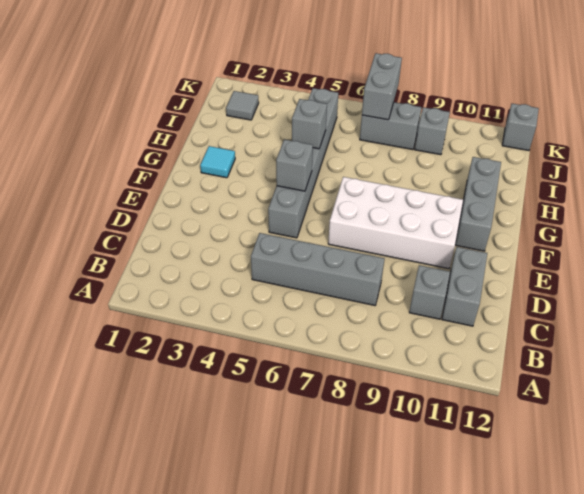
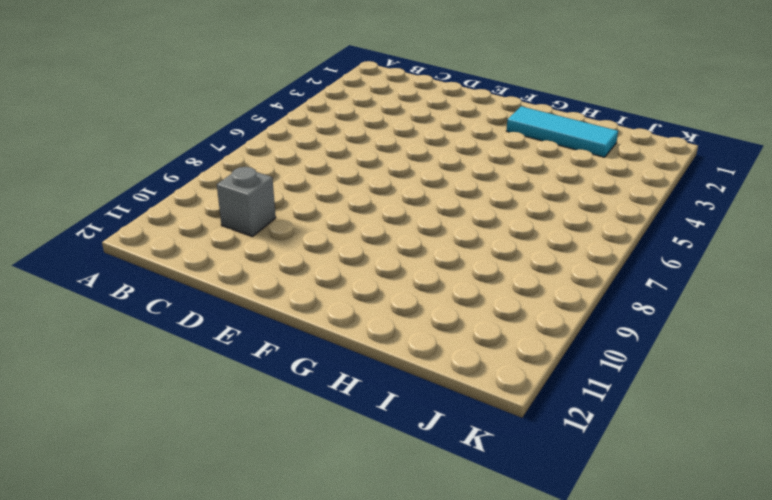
cyan 1x3 tile [507,106,618,157] -> cyan 1x1 tile [200,146,235,178]
none -> grey 1x4 brick [251,233,384,305]
none -> grey 1x2 brick [442,247,487,326]
none -> grey 1x6 brick [268,88,338,238]

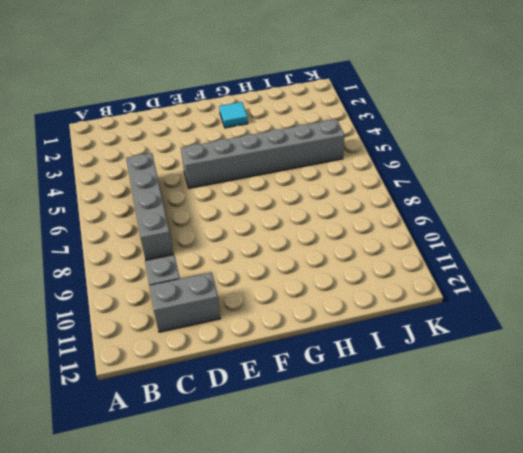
none -> white 2x4 brick [328,177,463,269]
none -> grey 1x3 brick [455,157,501,251]
none -> grey 1x1 tile [226,91,259,120]

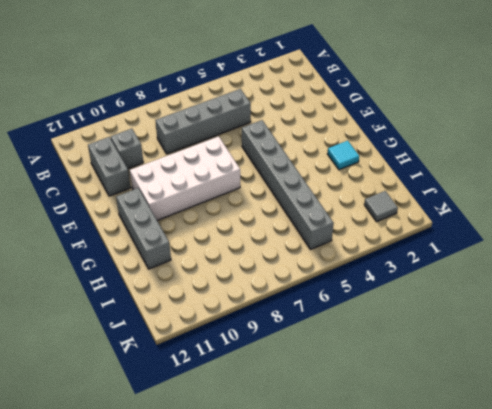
none -> grey 1x2 brick [360,102,421,150]
none -> grey 1x1 brick [415,107,450,155]
none -> grey 1x1 brick [502,104,539,151]

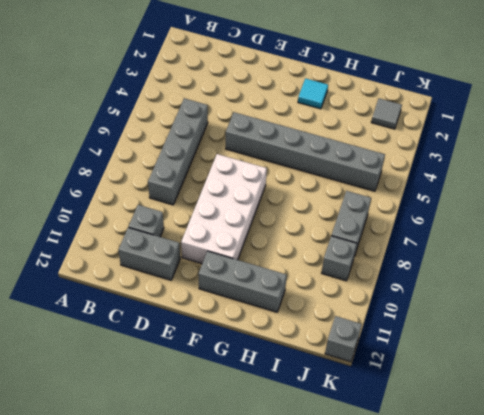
none -> grey 1x1 brick [276,140,313,191]
none -> grey 1x1 brick [292,99,327,149]
none -> grey 1x2 brick [362,53,402,120]

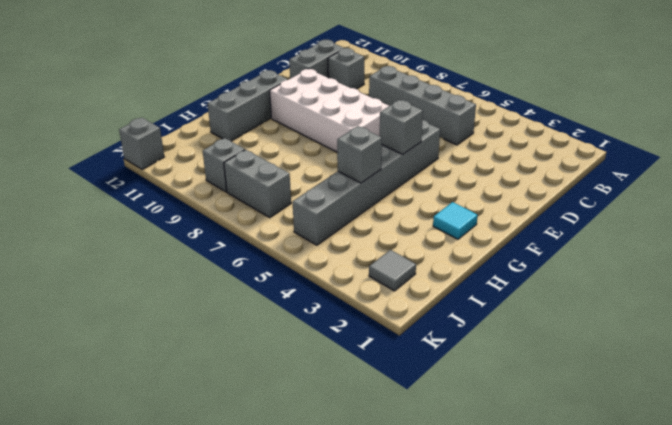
none -> grey 1x2 brick [362,53,402,120]

